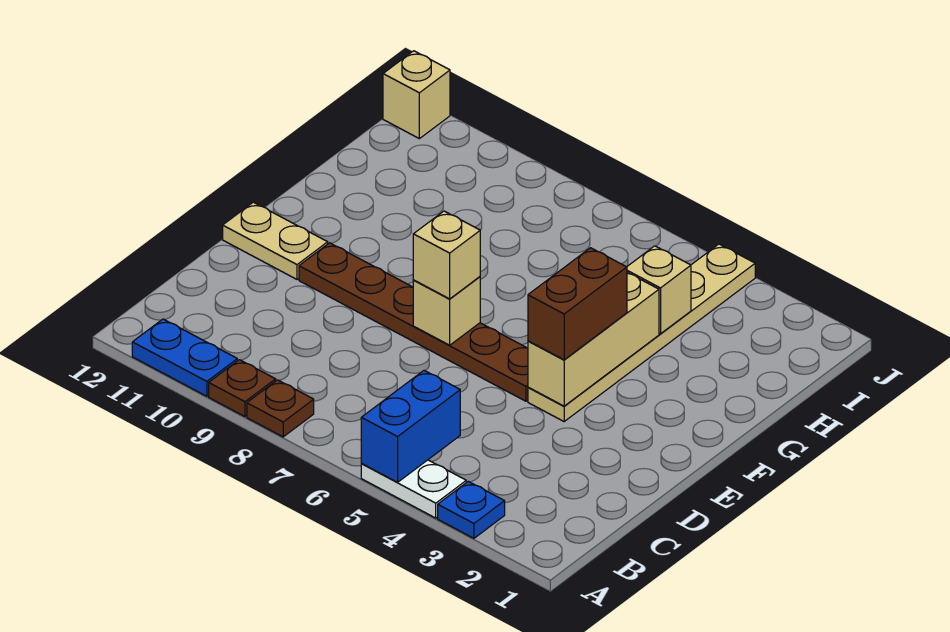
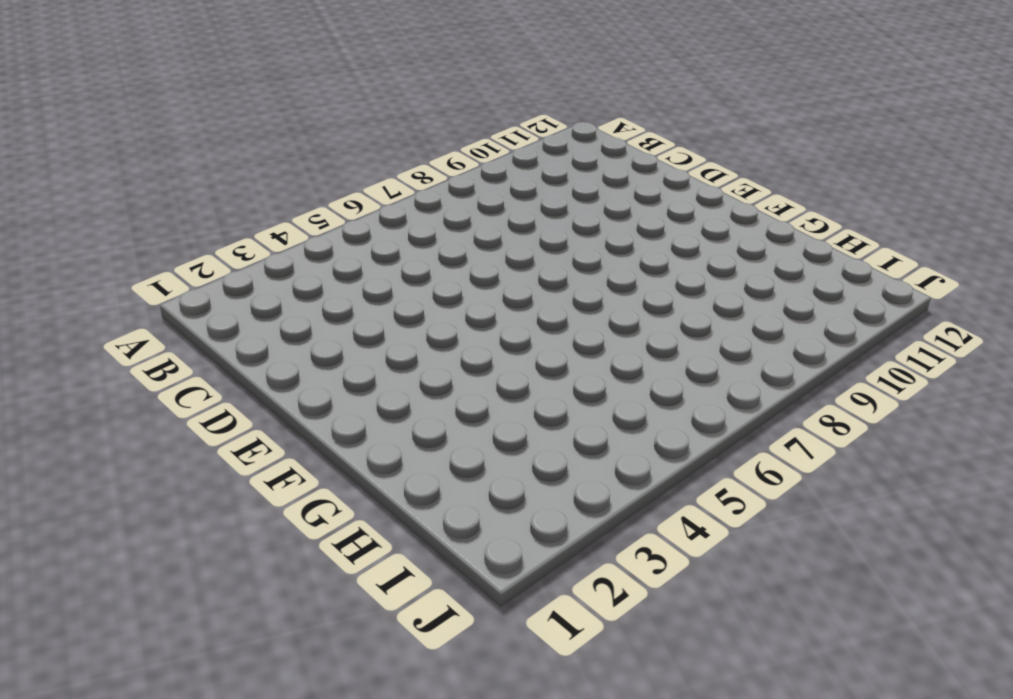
none -> blue 1x1 plate [438,481,505,538]
none -> white 1x2 plate [361,460,466,518]
none -> brown 1x1 plate [247,380,314,437]

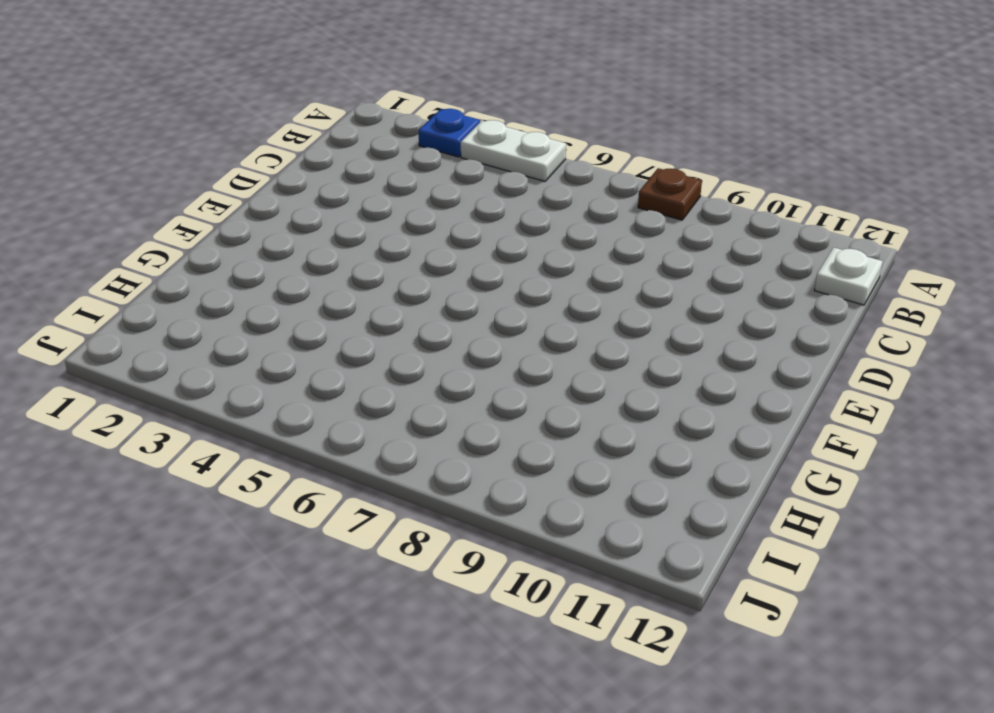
white 1x1 plate [814,247,883,305] -> none
none -> brown 1x1 plate [209,360,276,417]
none -> blue 1x2 plate [132,319,237,396]
none -> tan 1x6 plate [528,244,755,421]

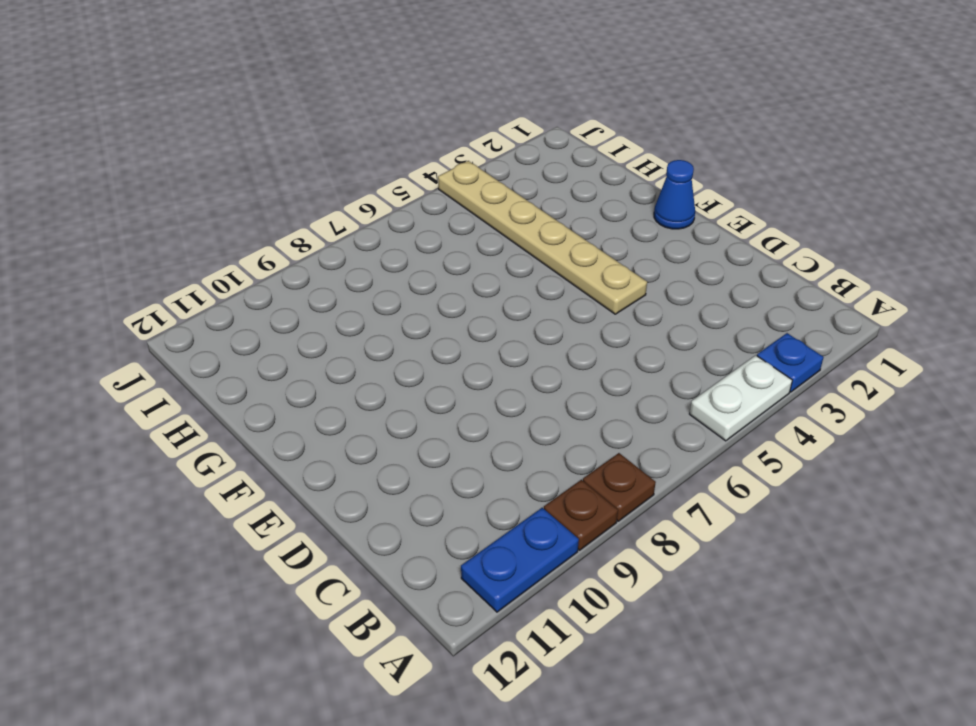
blue 1x1 cone [654,160,695,229] -> none
none -> brown 1x6 plate [299,243,528,401]
none -> tan 1x2 plate [223,202,328,279]
none -> tan 1x1 brick [383,51,450,139]

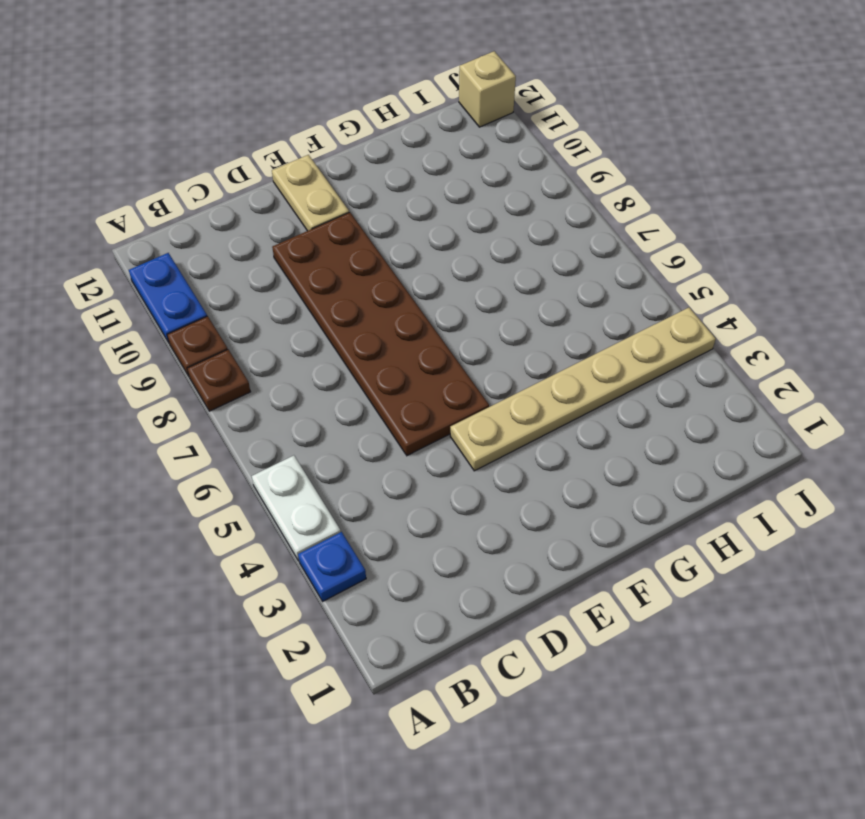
brown 2x6 plate [272,212,489,456] -> brown 1x6 plate [299,243,528,401]
none -> blue 1x2 brick [361,371,460,482]
none -> tan 1x3 brick [528,272,659,406]
none -> tan 1x1 brick [413,277,480,345]

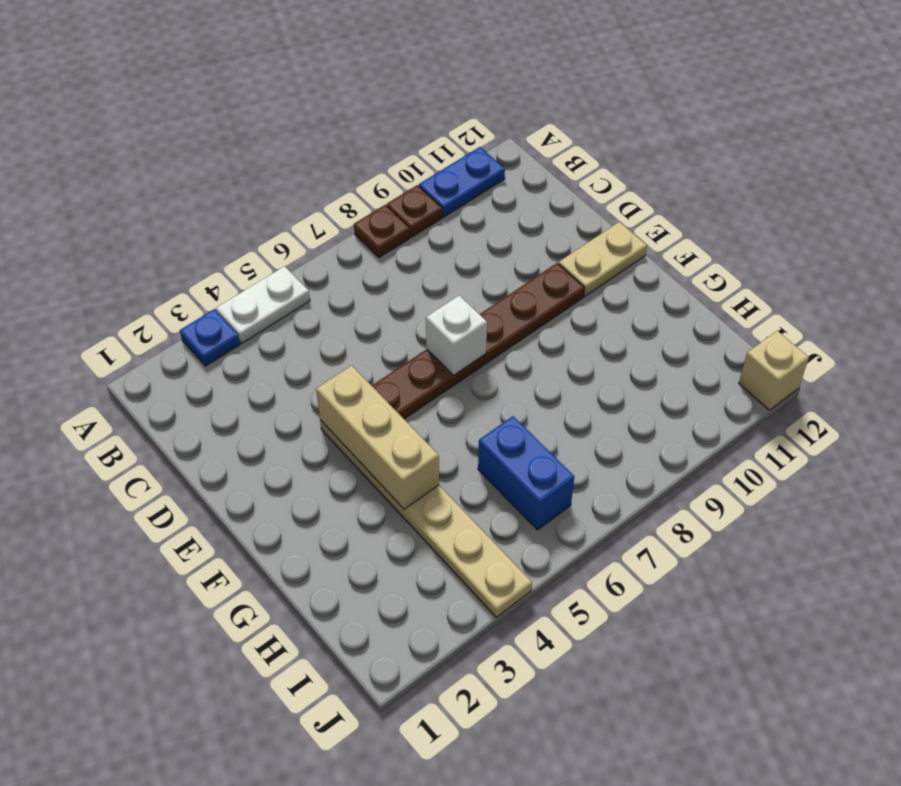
white 1x1 brick [426,295,487,375] -> tan 1x1 brick [413,277,480,345]
blue 1x2 brick [478,416,574,530] -> blue 1x2 brick moved to [361,371,460,482]
none -> tan 1x1 brick [627,246,691,334]
none -> brown 1x2 brick [528,248,627,360]
none -> tan 1x1 brick [413,211,480,299]

